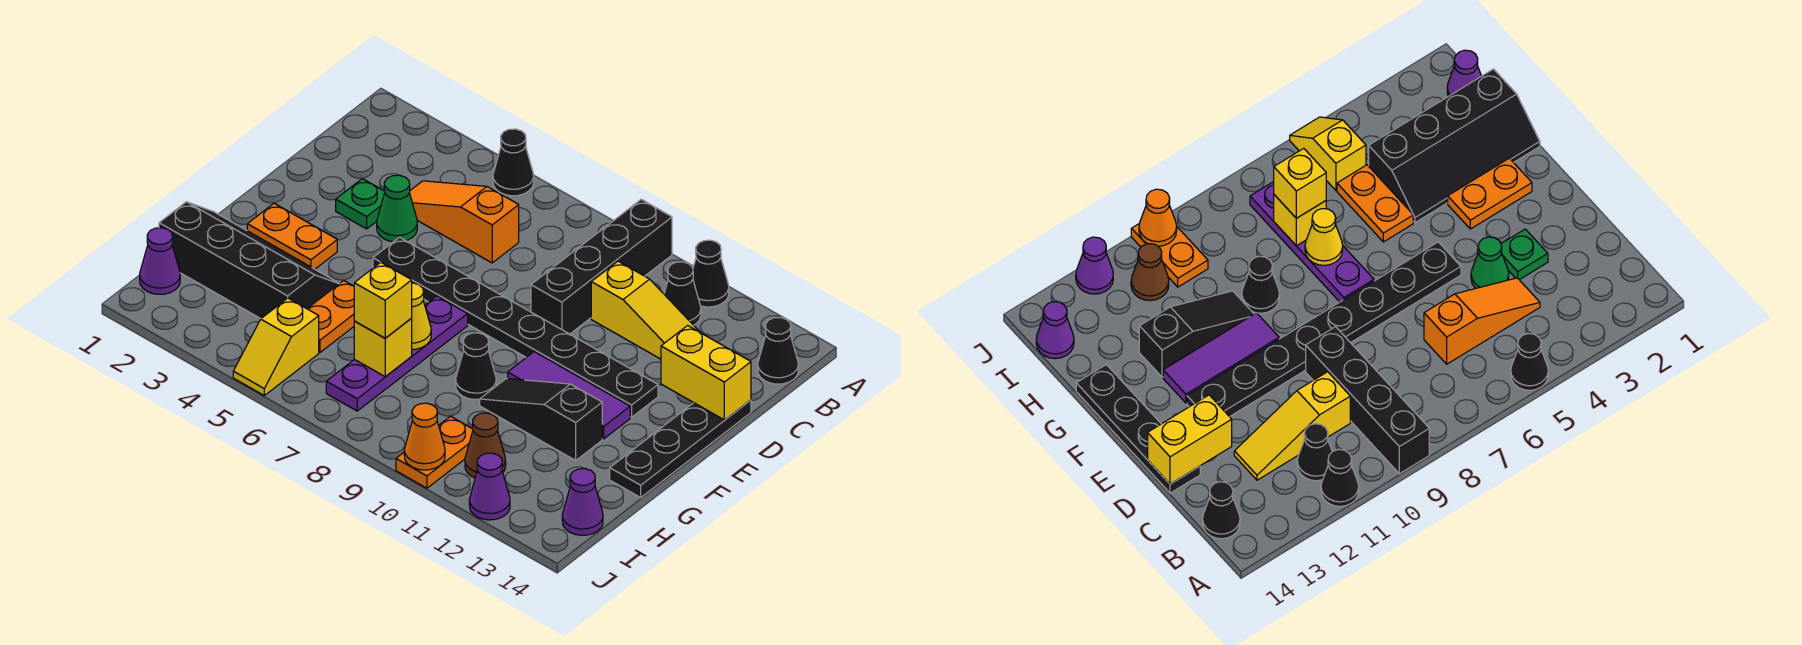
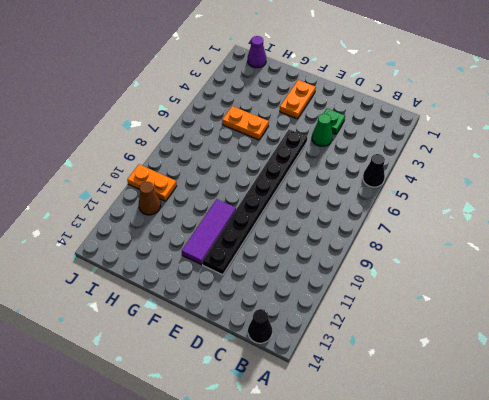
none -> black 1x4 brick [531,199,672,334]
none -> black 1x1 cone [693,240,729,307]
none -> black 1x1 cone [664,262,701,325]

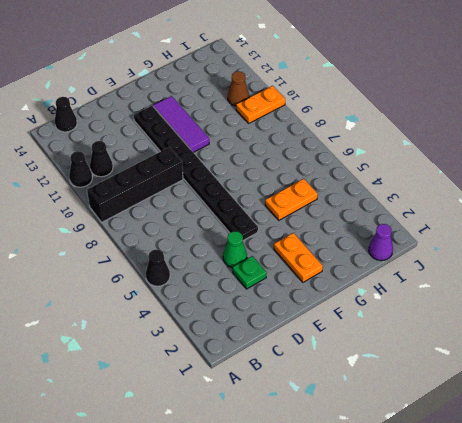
none -> orange 1x3 slope [410,181,519,263]
none -> yellow 1x3 slope [591,261,699,359]
none -> black 1x4 plate [610,400,751,497]

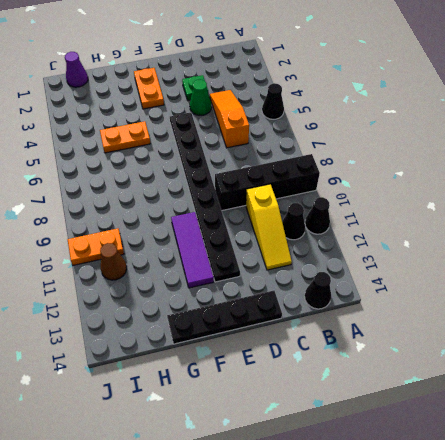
none -> purple 1x4 plate [326,296,468,411]
none -> black 2x4 slope [159,202,339,319]
none -> black 1x1 cone [456,333,496,400]

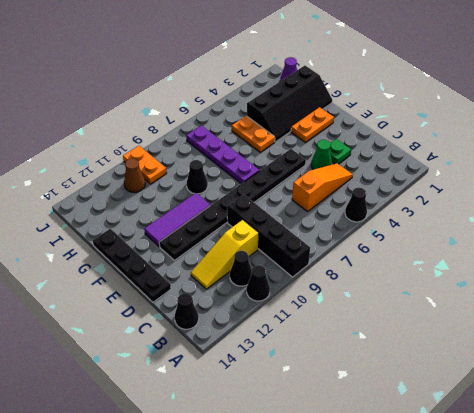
none -> black 1x3 slope [480,378,602,460]
none -> yellow 1x2 slope [233,298,319,395]
none -> purple 1x1 cone [562,469,603,535]

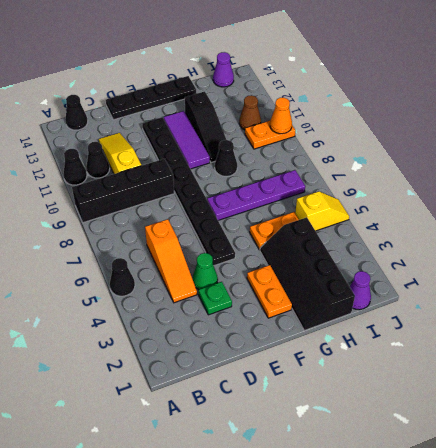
none -> purple 1x1 cone [469,453,510,520]
none -> yellow 1x2 brick [661,326,751,420]
none -> yellow 1x1 cone [412,283,431,350]

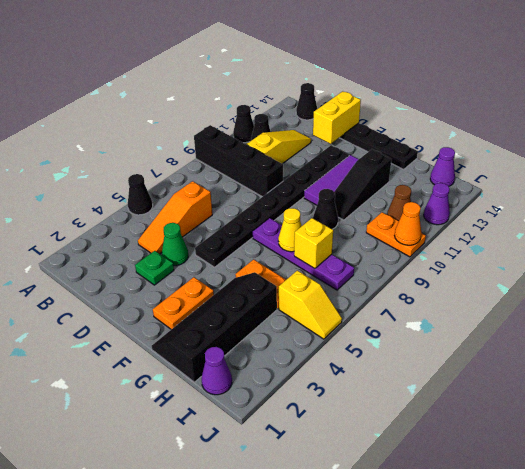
none -> yellow 1x1 brick [354,262,412,338]

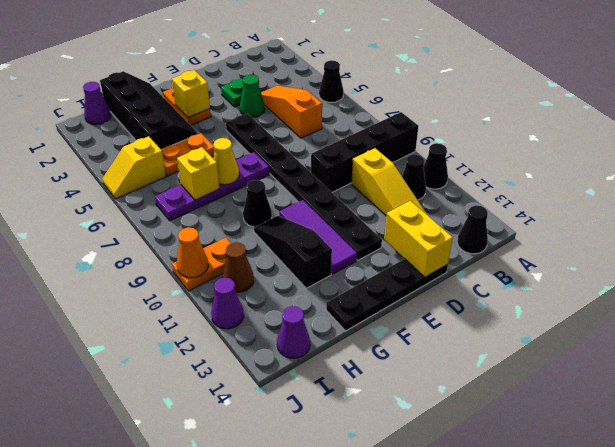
yellow 1x1 brick [172,70,210,117] -> yellow 1x1 brick moved to [354,262,412,338]

